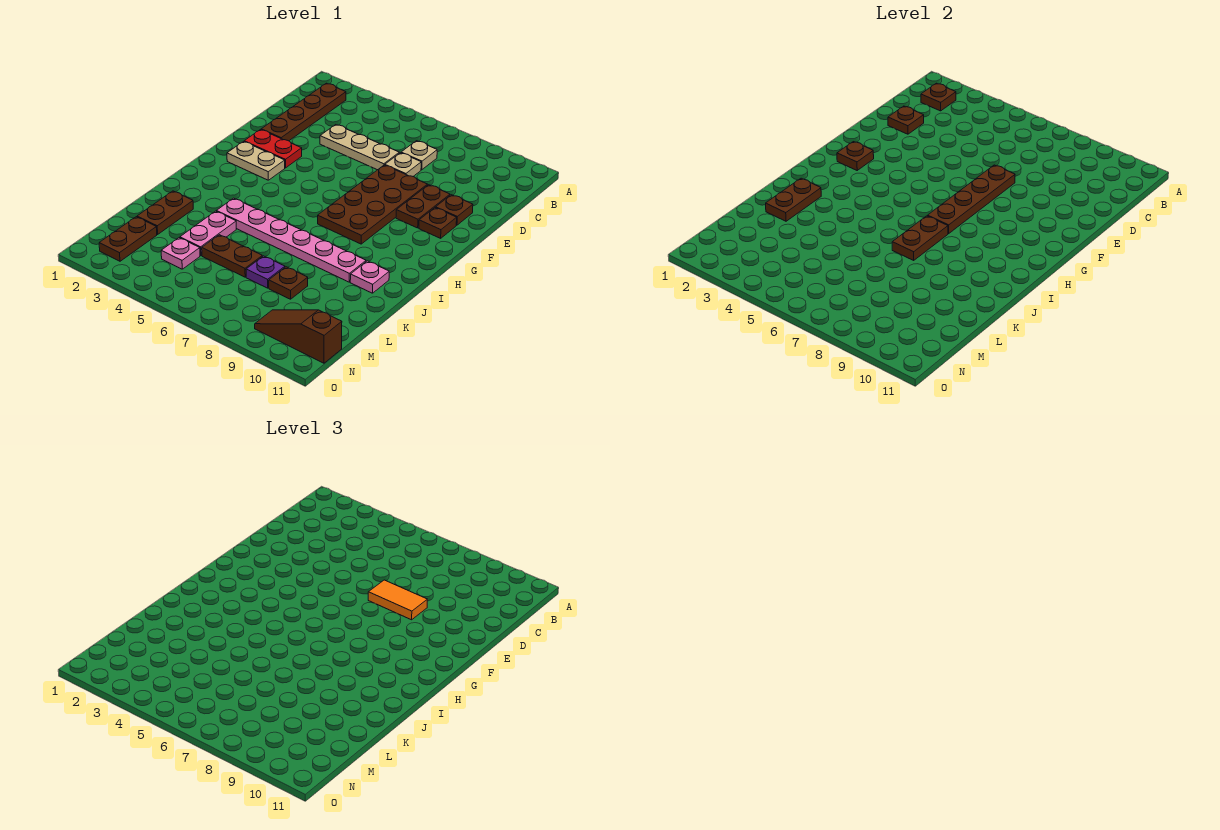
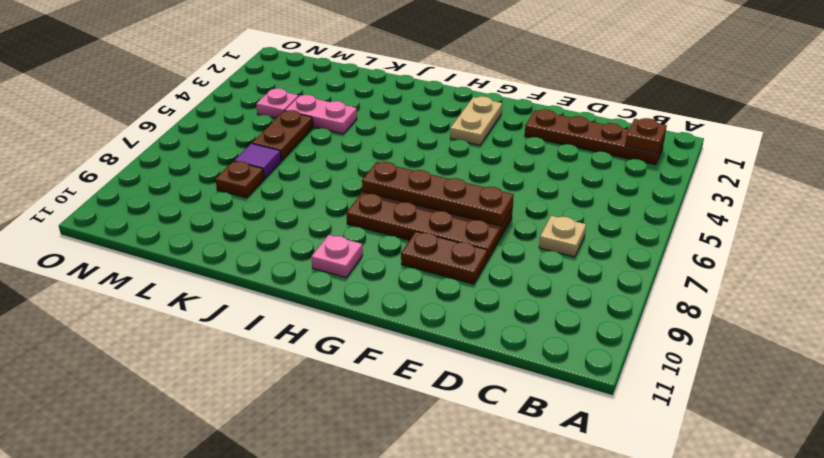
pink 1x1 plate [311,235,363,278] -> pink 1x1 plate moved to [350,261,389,293]
purple 1x1 tile [234,144,281,179] -> purple 1x1 plate [246,256,285,288]
none -> tan 1x3 plate [320,125,399,170]
none -> tan 1x1 plate [385,153,421,176]
none -> brown 1x1 plate [436,195,473,225]

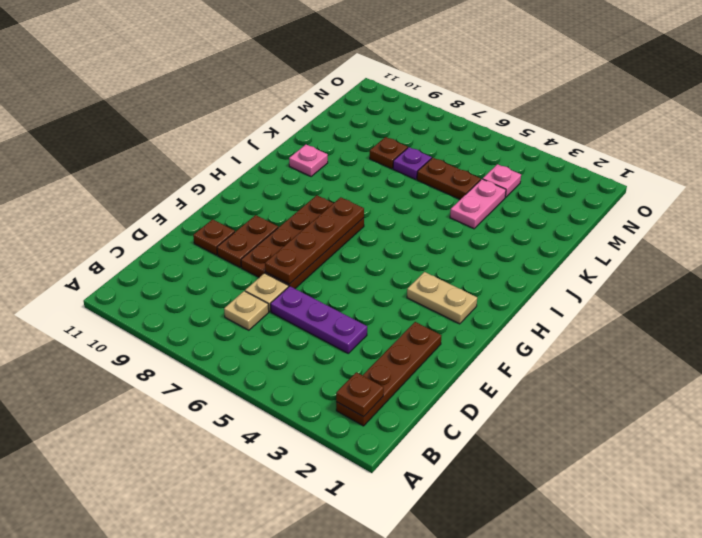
purple 1x3 plate [270,286,367,353] -> tan 1x3 plate [320,125,399,170]
none -> red 1x2 plate [244,130,302,168]
none -> brown 1x1 plate [419,208,457,238]
none -> pink 1x6 plate [217,198,366,282]

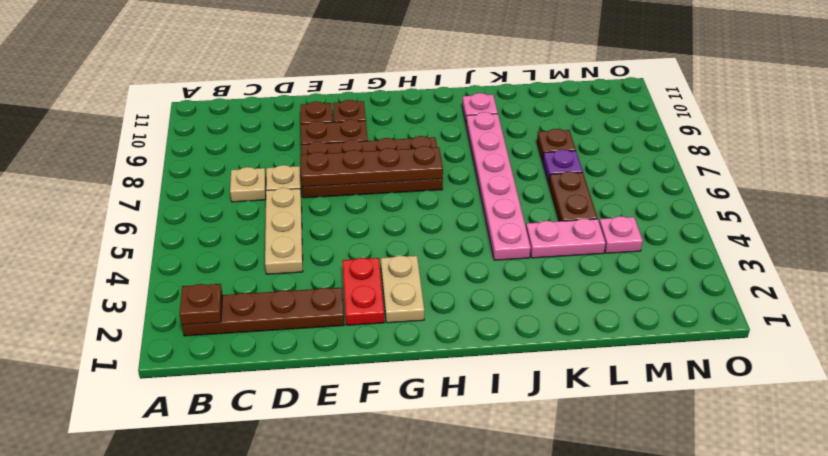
none -> brown 1x2 plate [137,191,193,234]
none -> brown 1x2 plate [99,217,157,261]
none -> brown 1x3 slope [255,310,342,363]

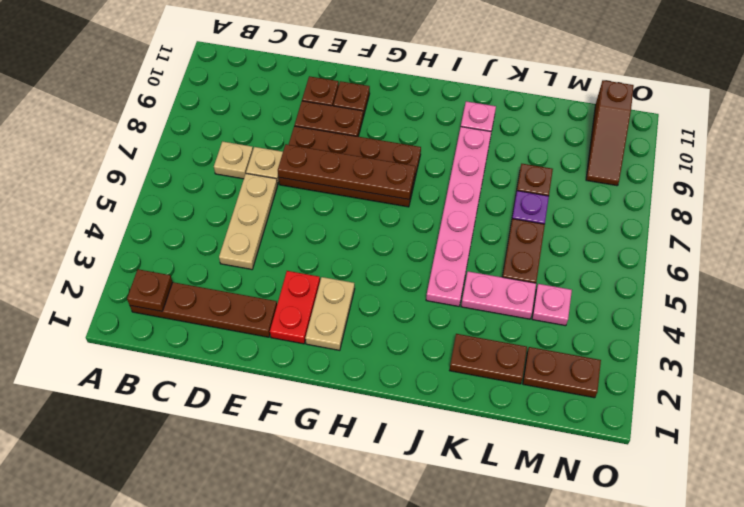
none -> brown 1x1 plate [888,106,924,134]
none -> brown 1x1 plate [837,142,874,170]
none -> brown 1x2 plate [892,216,948,260]

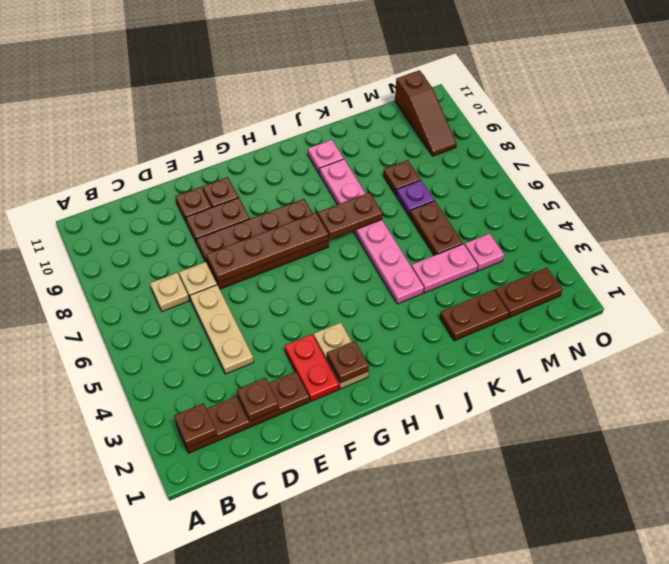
none -> brown 1x2 plate [766,178,821,221]
none -> orange 1x2 tile [368,580,427,620]

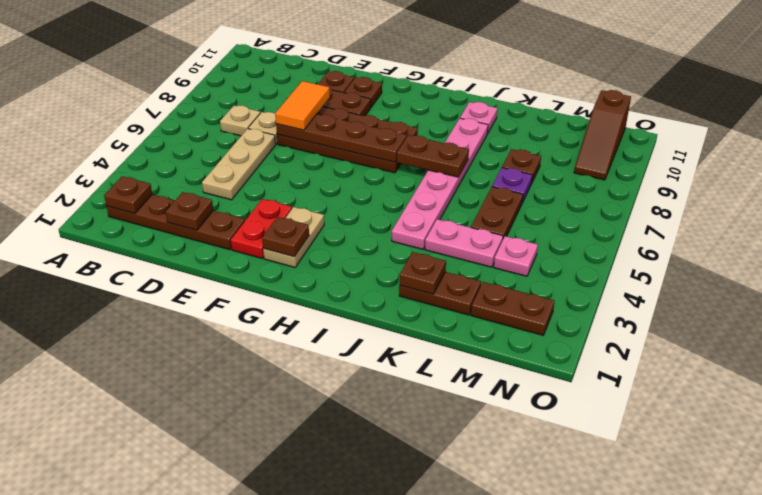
brown 1x1 plate [400,252,446,294] -> brown 1x2 plate [766,178,821,221]

